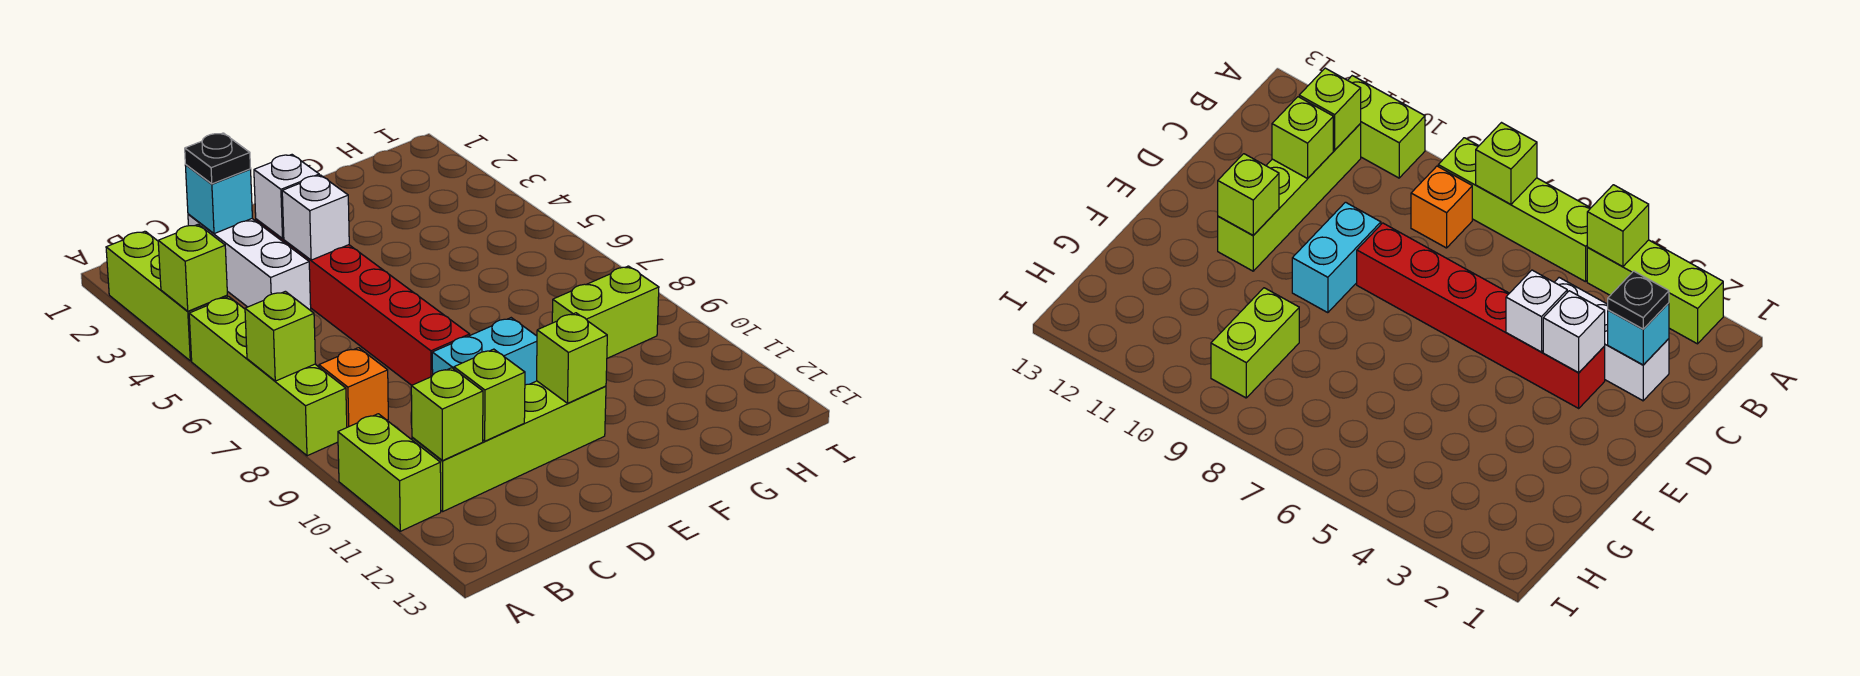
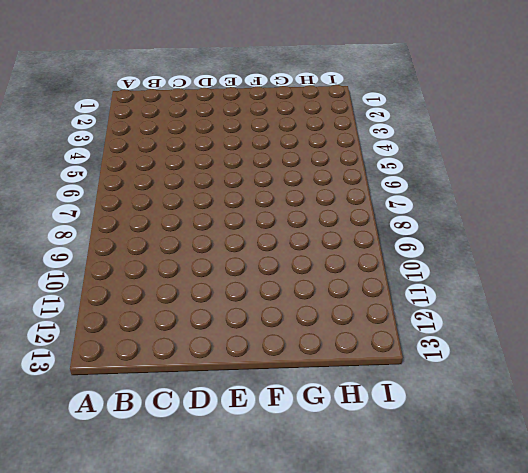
none -> lime 1x3 brick [106,231,228,361]
none -> lime 1x4 brick [189,297,347,456]
none -> lime 1x2 brick [338,414,441,531]

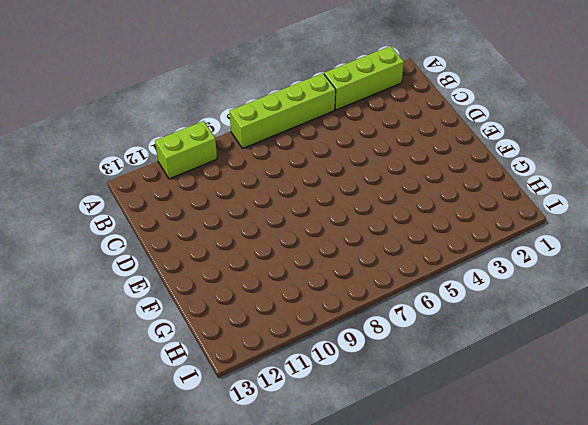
none -> orange 1x1 brick [319,348,388,427]
none -> lime 1x4 brick [412,381,606,511]
none -> white 1x3 brick [188,214,311,310]

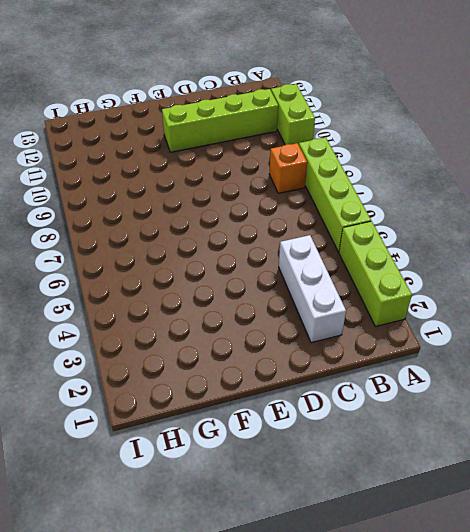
none -> red 1x6 brick [256,219,470,385]
none -> cyan 1x2 brick [432,318,537,385]
none -> lime 1x2 brick [552,266,659,358]

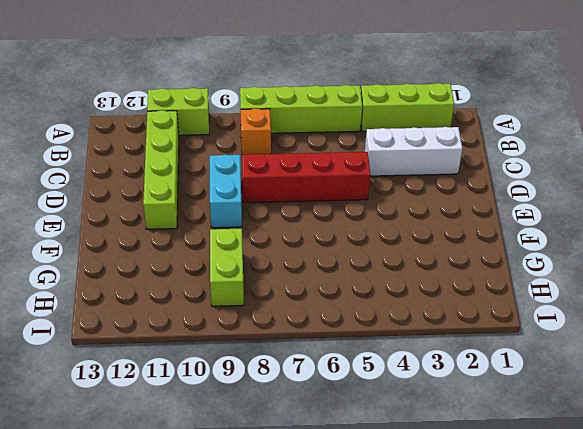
red 1x4 brick [242,152,370,203] -> red 1x6 brick [256,219,470,385]
none -> lime 1x1 brick [158,225,227,311]
none -> lime 1x1 brick [245,291,315,381]
none -> lime 1x1 brick [411,368,483,461]

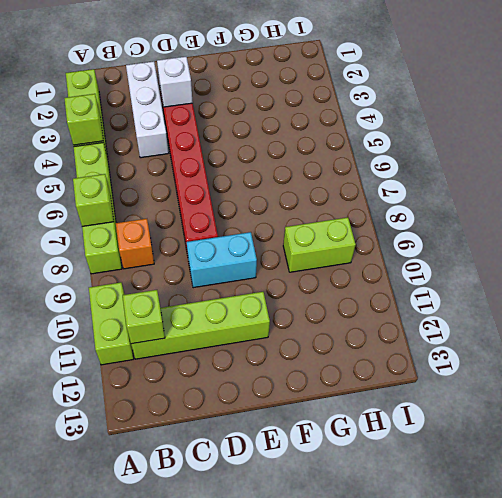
none -> cyan 1x1 brick [185,165,252,234]
none -> lime 1x1 brick [454,349,525,441]
none -> white 1x1 brick [282,175,349,260]

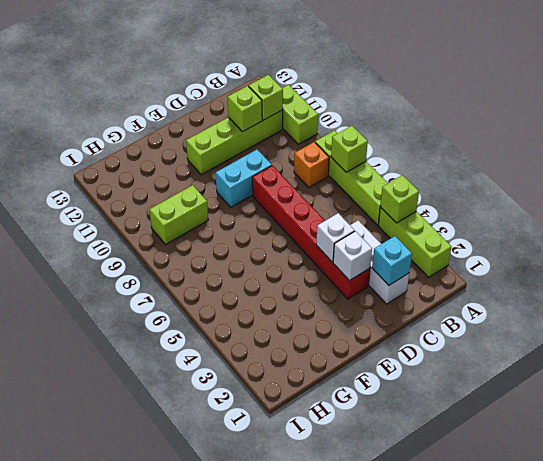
none -> lime 1x1 brick [537,313,607,403]
none -> black 1x1 plate [185,133,251,184]

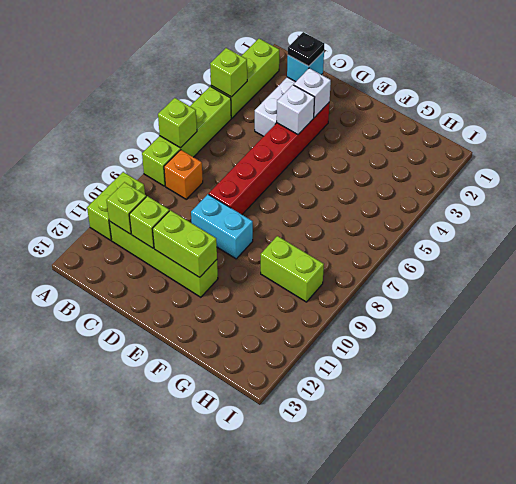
lime 1x2 brick [153,210,217,277] -> lime 1x1 brick [537,313,607,403]

